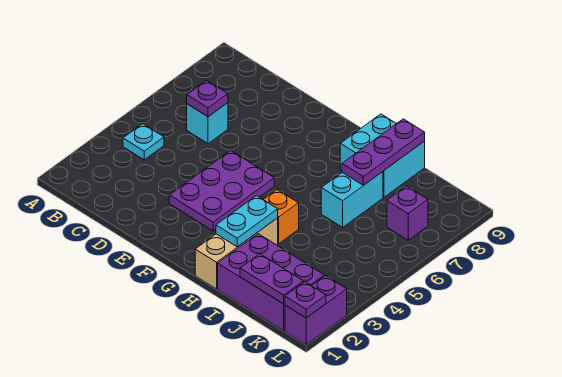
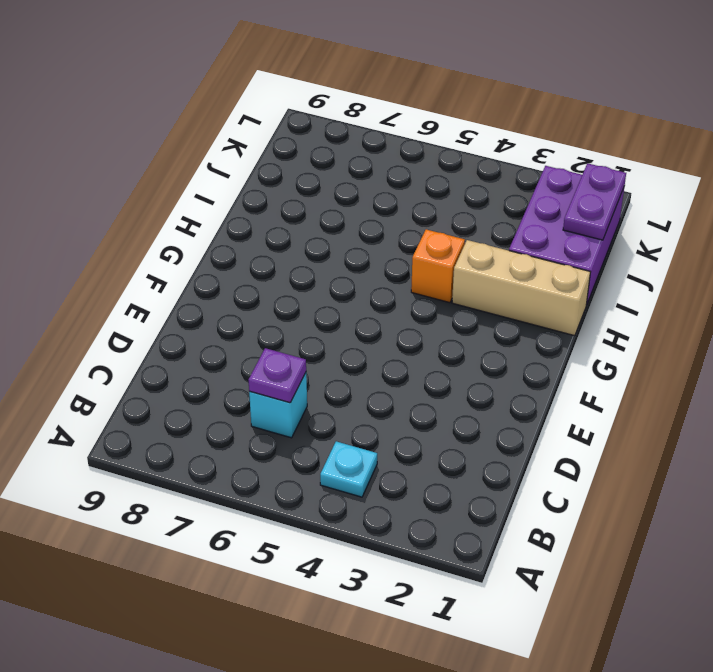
none -> purple 2x3 plate [169,151,274,231]
none -> cyan 2x2 brick [340,114,425,197]
none -> cyan 1x2 brick [321,172,383,227]

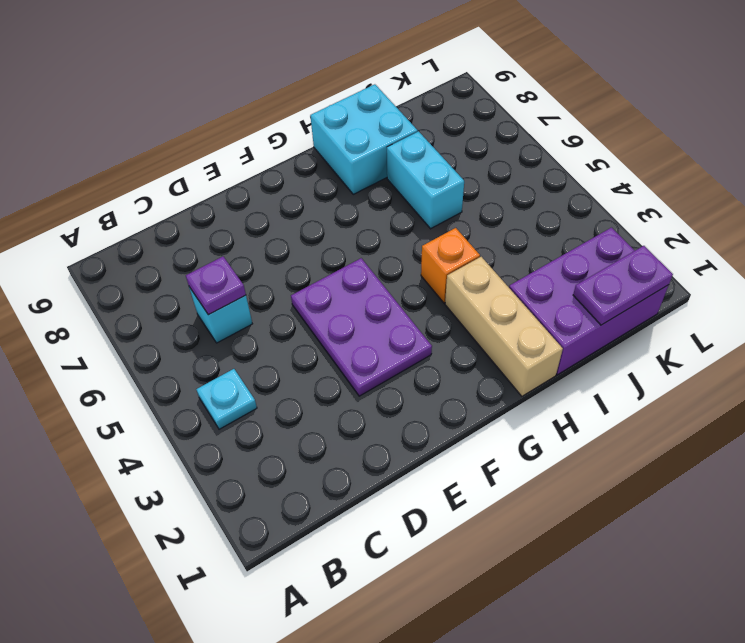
none -> purple 1x1 brick [387,186,428,240]
none -> purple 1x2 brick [285,276,347,345]
none -> cyan 1x2 plate [216,196,278,247]

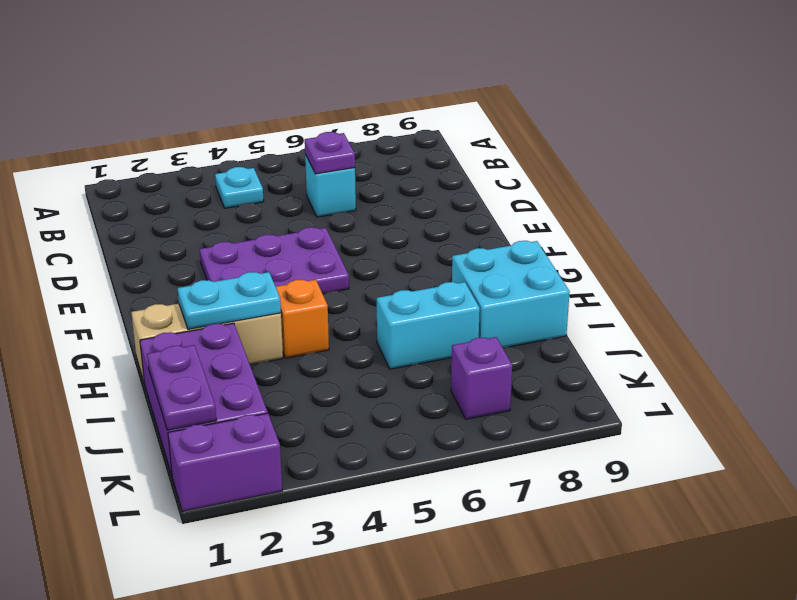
none -> purple 1x3 plate [342,119,425,185]
none -> purple 1x1 plate [285,282,326,318]

